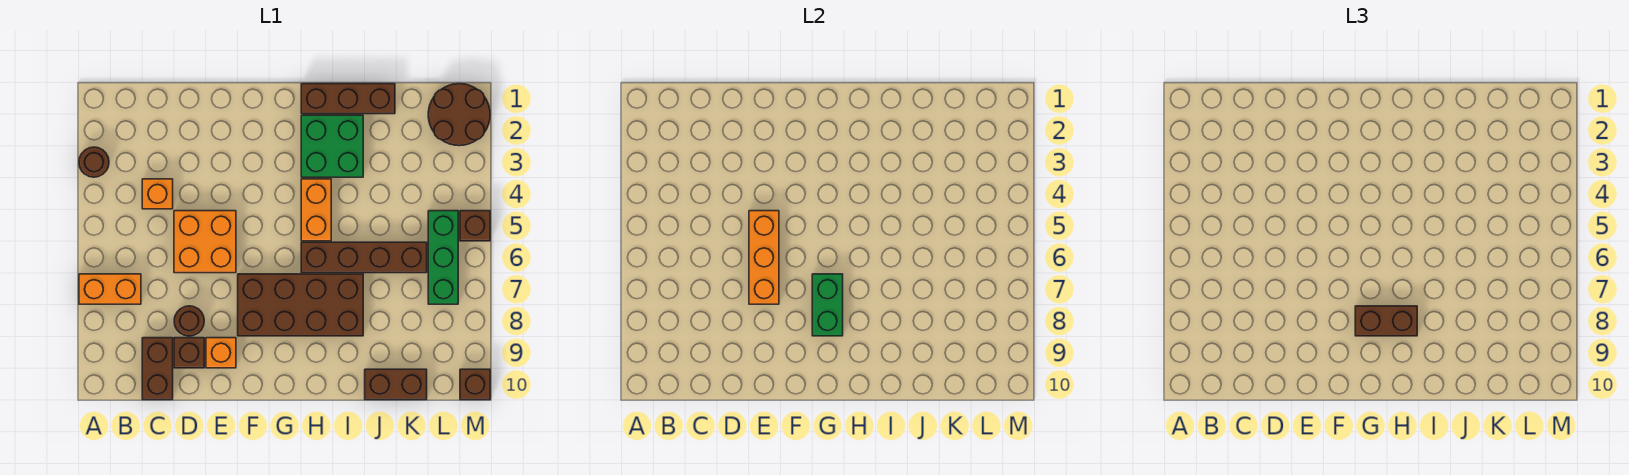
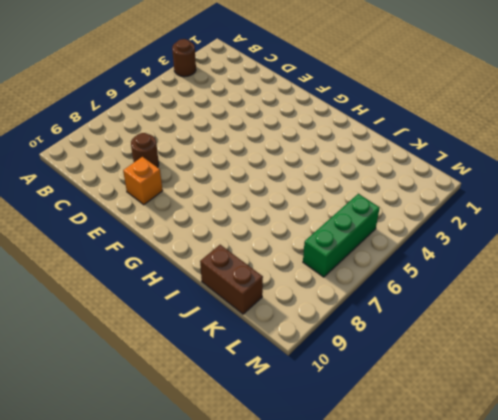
none -> orange 1x2 brick [79,274,141,304]
none -> orange 1x1 brick [142,179,173,209]
none -> brown 1x2 brick [142,338,173,400]

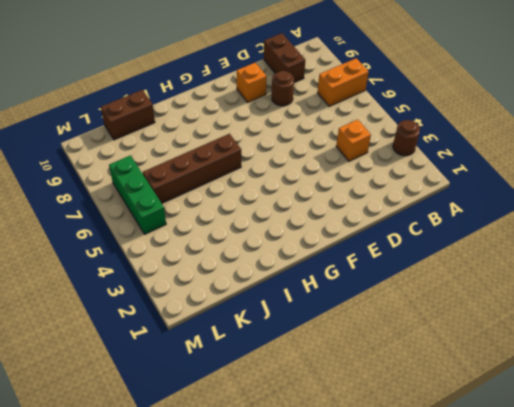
none -> orange 2x2 brick [174,211,236,273]
none -> brown 1x1 brick [174,338,204,368]
none -> brown 2x4 brick [238,274,363,336]

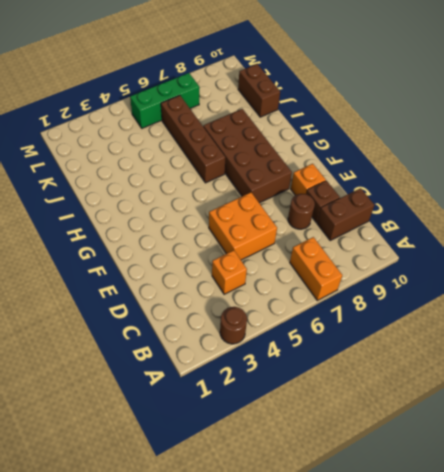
none -> brown 1x3 brick [301,84,395,114]
none -> green 2x2 brick [301,115,363,177]
none -> orange 1x2 brick [301,179,331,241]

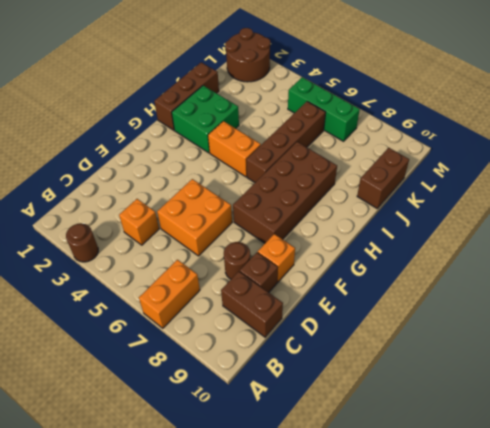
none -> brown 1x1 brick [460,211,490,241]
none -> brown 1x1 brick [460,369,490,400]
none -> orange 1x3 brick [749,211,779,304]

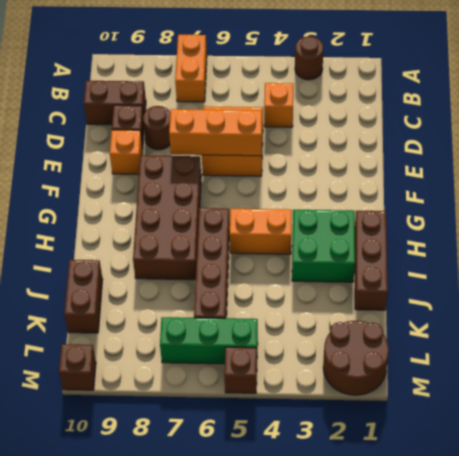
none -> green 1x2 brick [812,274,843,336]
none -> brown 1x2 brick [1355,306,1417,336]

